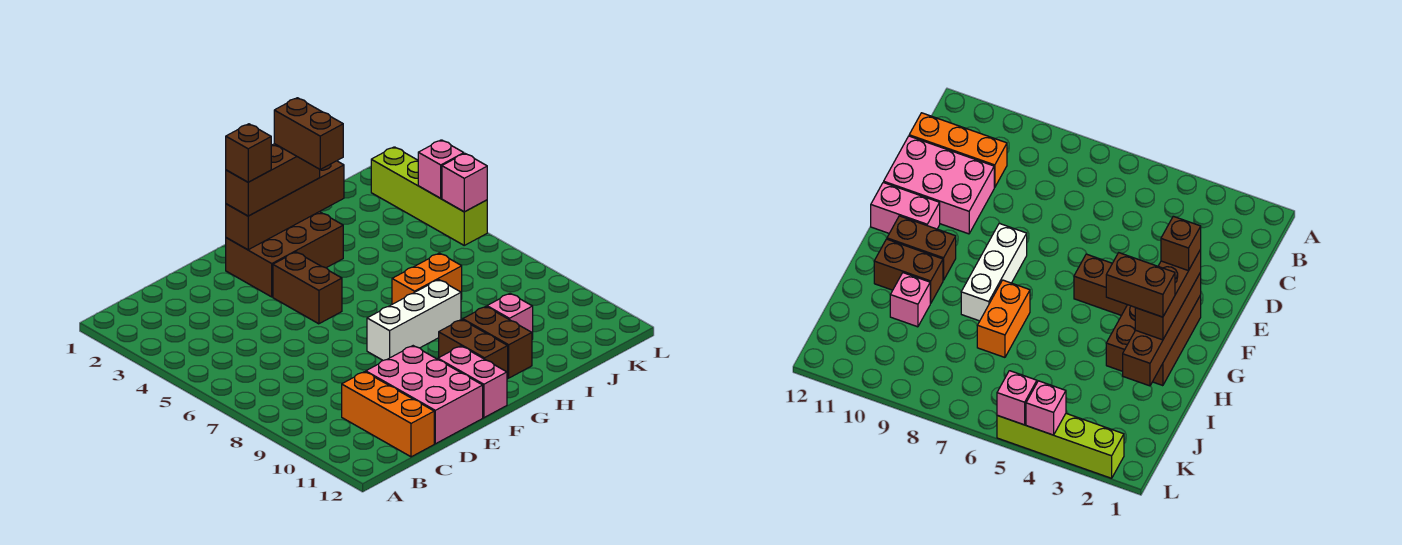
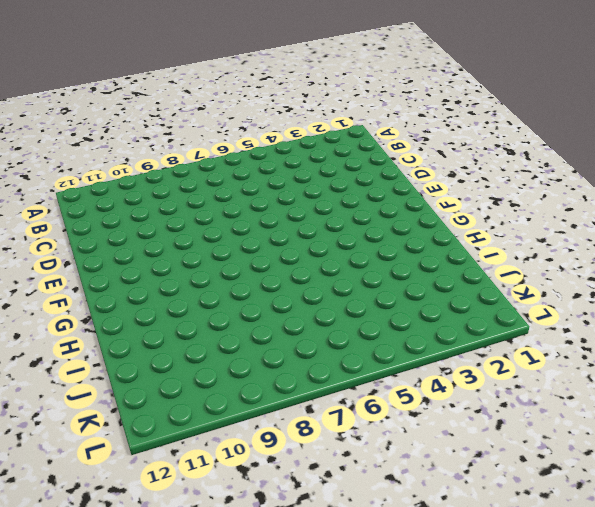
none -> orange 1x3 brick [342,372,434,457]
none -> pink 2x3 brick [366,346,483,444]
none -> brown 2x3 brick [226,212,343,297]

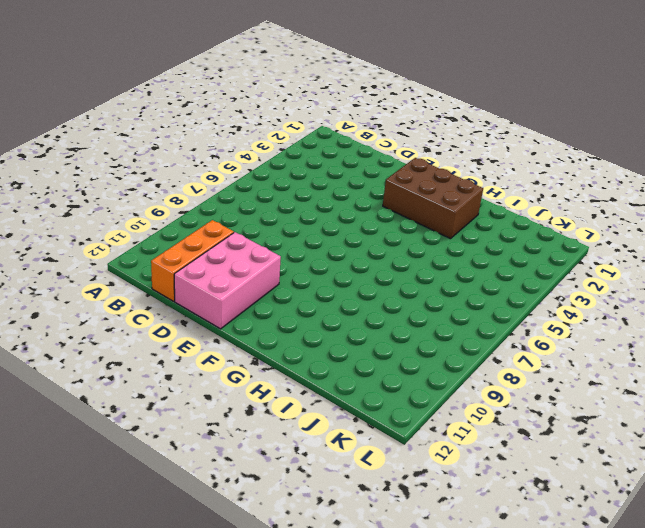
none -> brown 1x2 brick [273,252,342,324]
none -> white 1x3 brick [367,280,461,360]
none -> pink 1x2 brick [438,346,507,418]

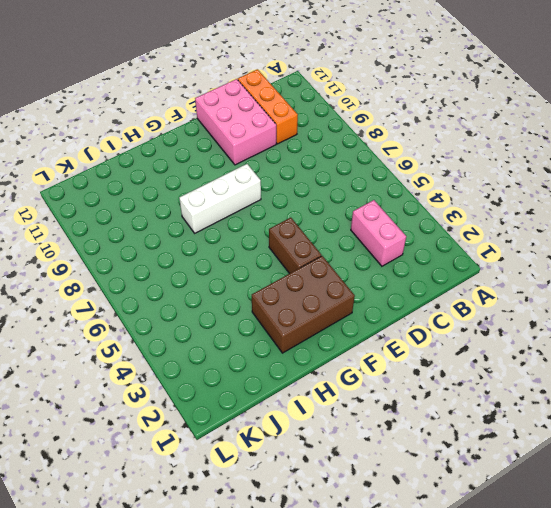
pink 1x2 brick [351,200,406,266] -> pink 1x2 brick moved to [438,346,507,418]
none -> brown 1x2 brick [439,319,508,379]
none -> orange 1x2 brick [392,253,462,304]
none -> brown 1x2 brick [463,306,532,378]

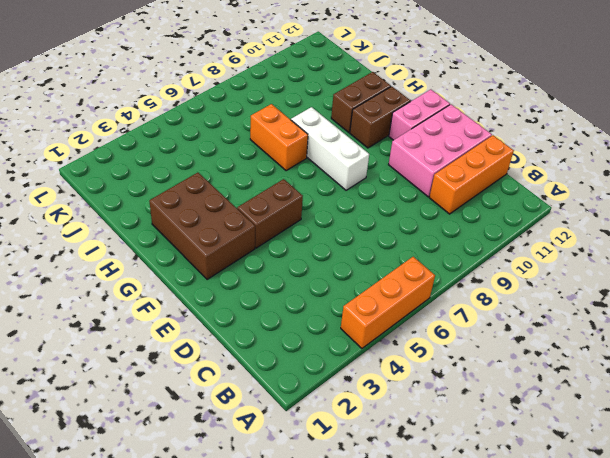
orange 1x3 brick [341,257,435,348] -> none
none -> pink 1x1 brick [487,293,533,339]
none -> lime 1x4 brick [371,147,487,245]
none -> brown 1x4 brick [226,161,344,250]

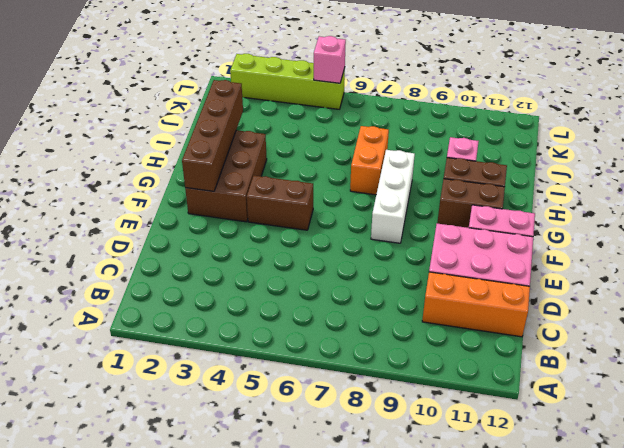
none -> pink 1x1 brick [418,140,464,198]
none -> brown 1x3 brick [226,144,320,216]
none -> brown 1x1 brick [226,124,271,182]

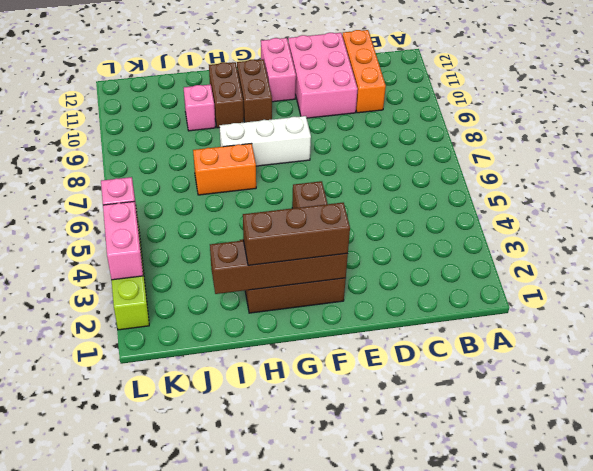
pink 1x2 brick [103,201,143,280] -> pink 1x1 brick [418,140,464,198]
none -> brown 1x1 brick [226,124,271,182]
none -> brown 1x2 brick [274,98,343,169]

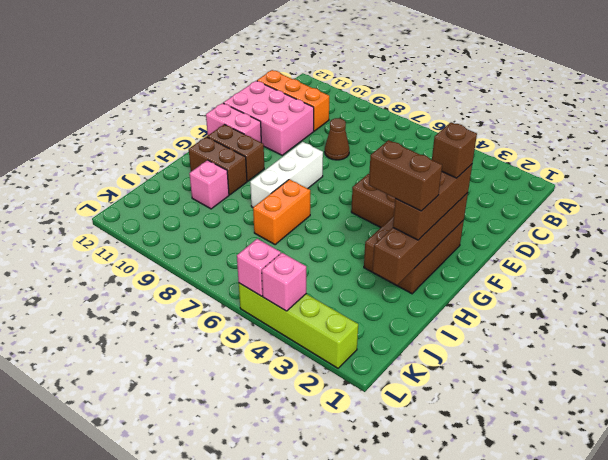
brown 1x1 cone [325,118,349,160] -> none

